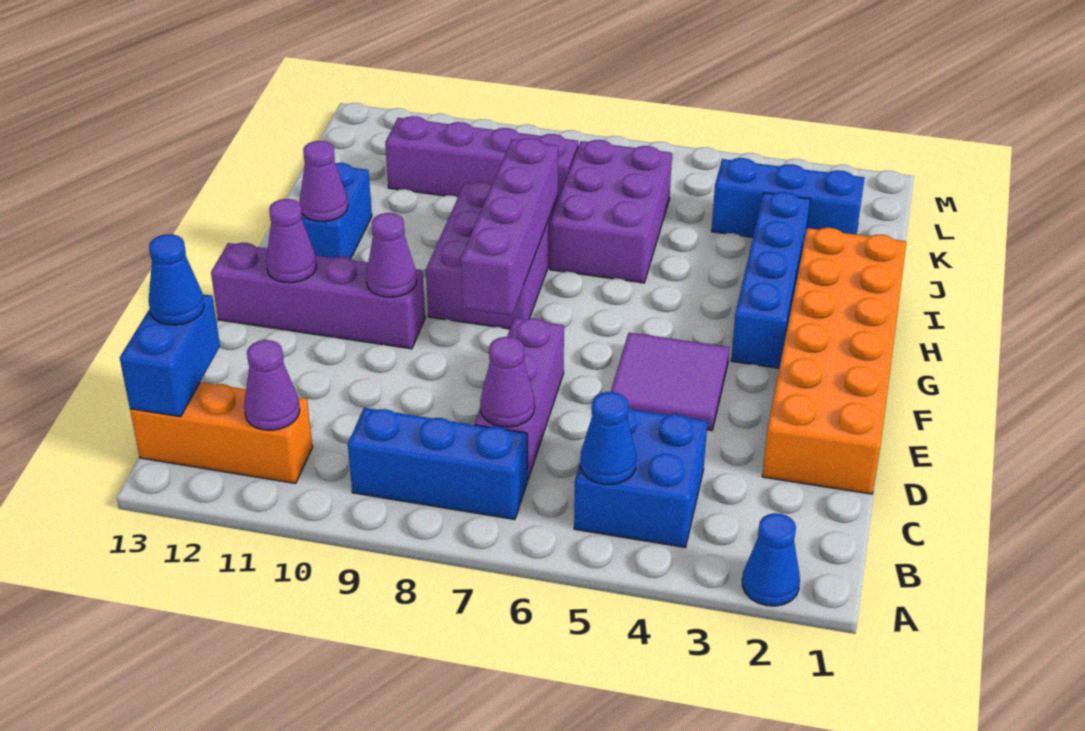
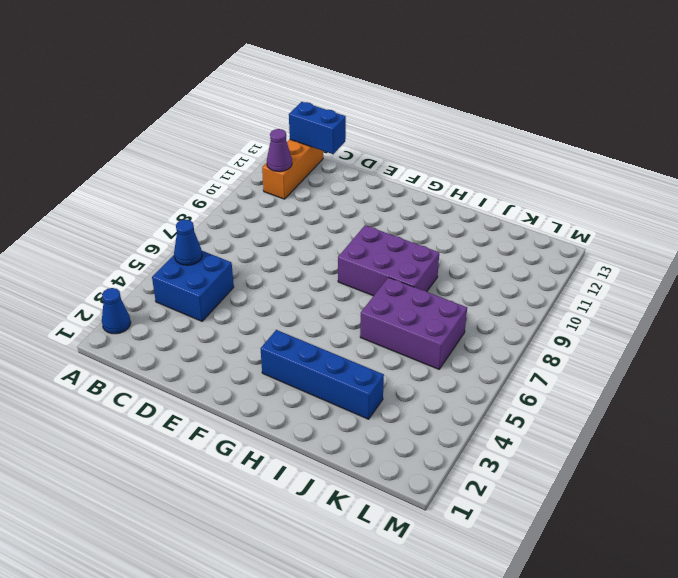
none -> blue 1x3 brick [348,408,528,520]
none -> purple 1x3 brick [475,318,564,479]
none -> orange 2x6 brick [762,228,906,494]

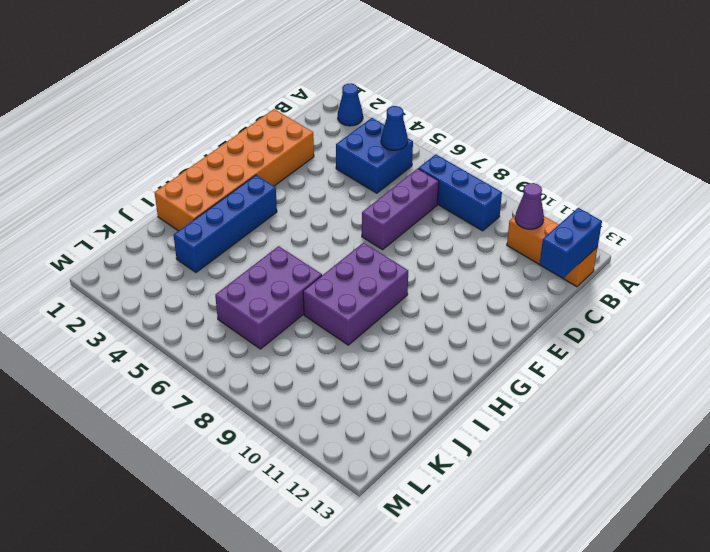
none -> purple 2x2 tile [611,333,730,431]
none -> purple 1x4 brick [211,243,425,349]
none -> blue 1x2 brick [302,163,372,258]

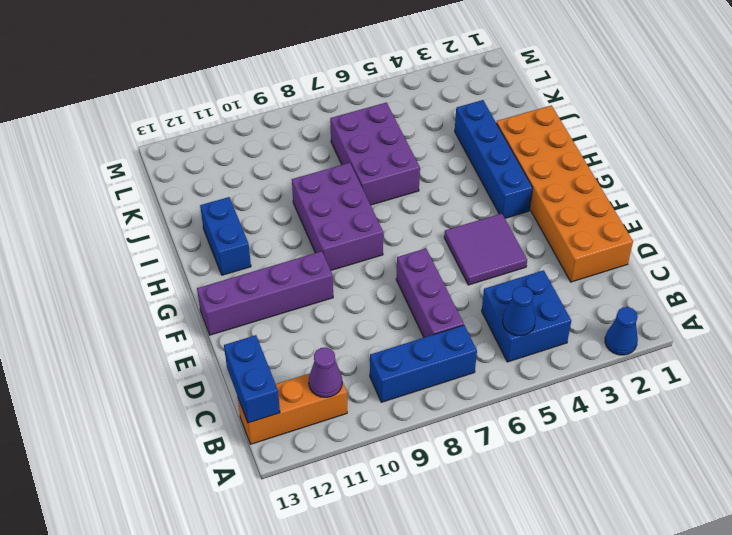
none -> blue 1x3 brick [711,158,864,237]
none -> purple 1x4 brick [385,116,578,200]
none -> purple 1x1 cone [480,337,535,427]

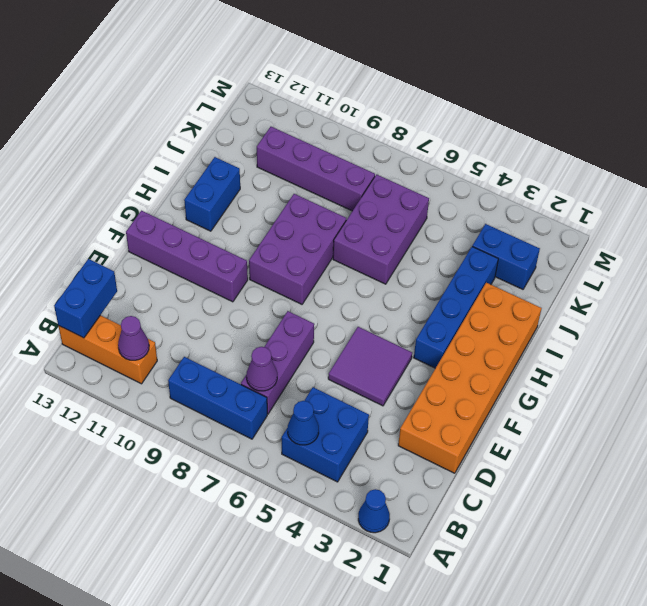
blue 1x2 brick [472,224,540,289] -> blue 1x3 brick [711,158,864,237]
none -> purple 1x4 brick [461,138,558,315]
none -> purple 1x1 cone [366,213,417,297]
none -> purple 1x1 cone [266,199,317,283]

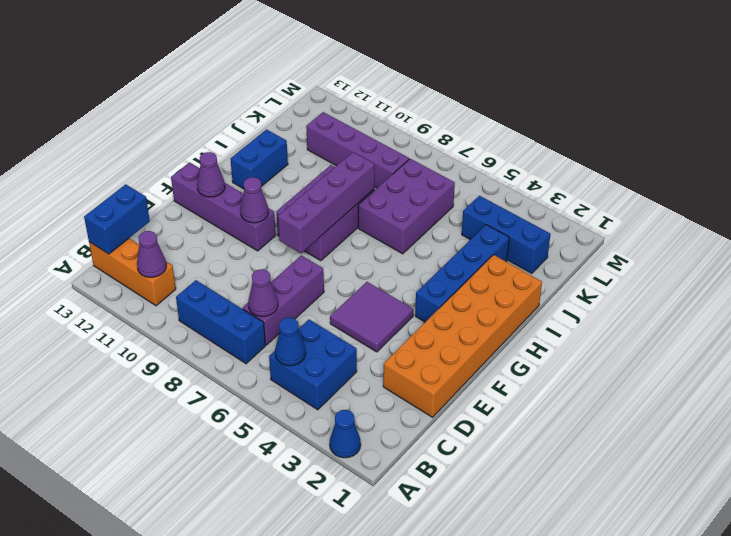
none -> purple 1x1 cone [299,141,348,222]
none -> blue 1x1 cone [149,234,204,325]

